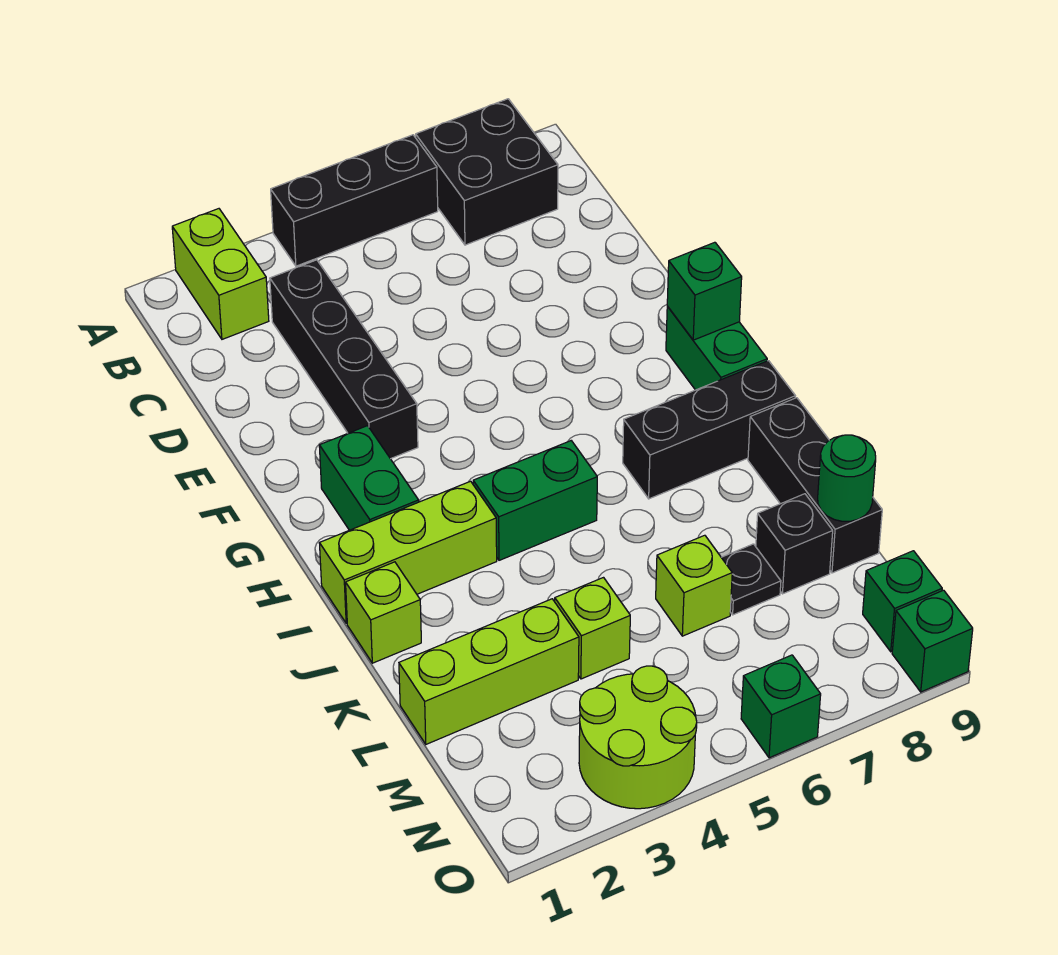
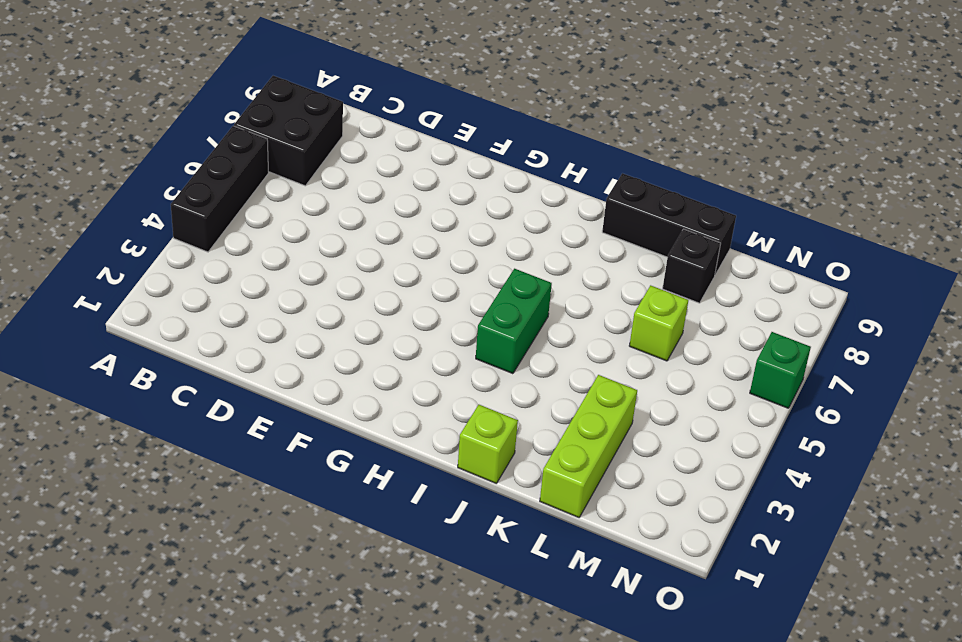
none -> lime 1x2 brick [172,209,269,339]
none -> black 1x4 brick [270,260,418,459]
none -> green 1x2 brick [319,426,419,530]

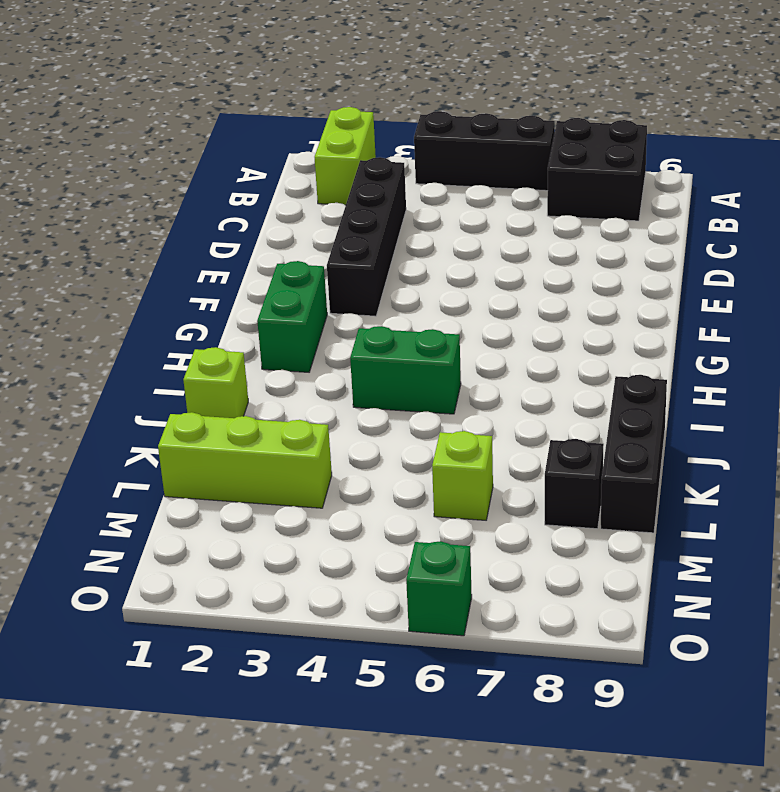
none -> green 1x2 brick [666,306,767,390]
none -> lime 1x3 brick [319,481,497,623]
none -> black 1x3 brick [623,361,795,499]

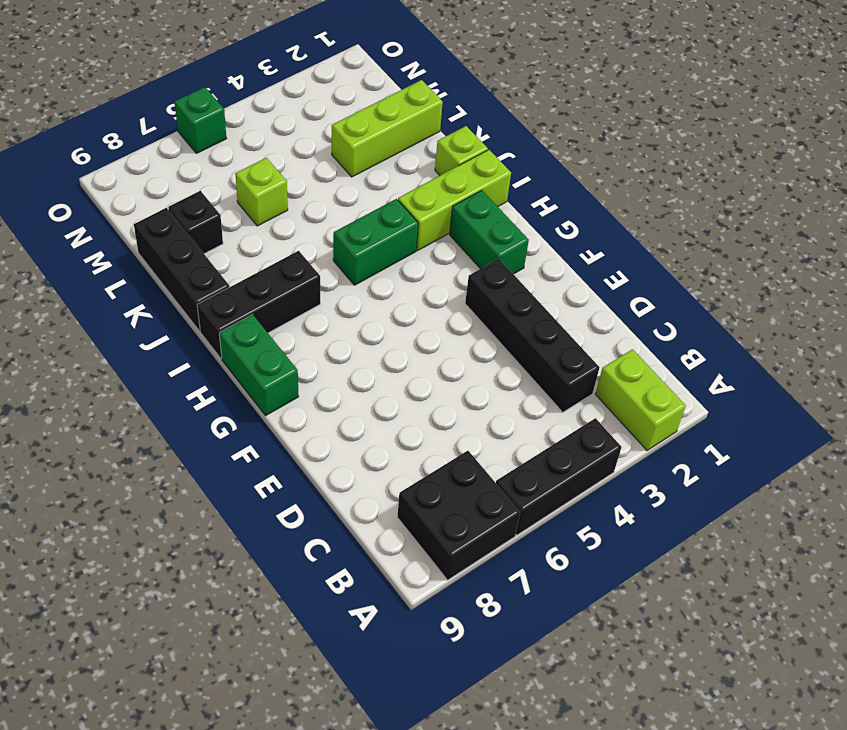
none -> lime 1x1 brick [555,578,630,679]
none -> black 1x1 plate [721,544,781,615]
none -> lime 2x2 round brick [579,666,697,809]

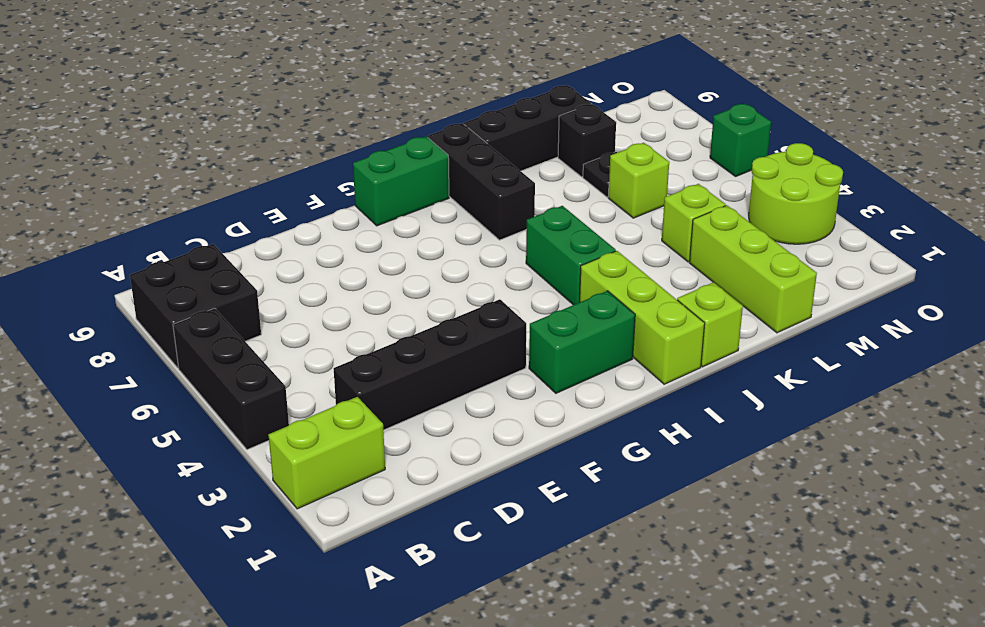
none -> green 1x1 brick [863,551,942,652]
none -> green 1x1 brick [892,590,973,692]
none -> green 1x1 brick [667,242,742,340]

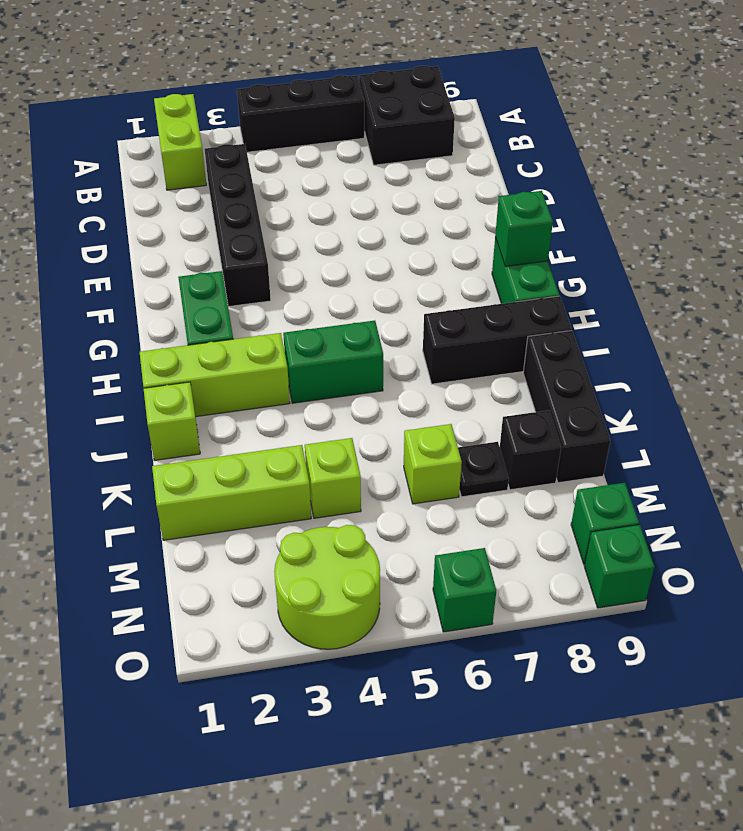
none -> green 1x1 round brick [818,435,876,521]

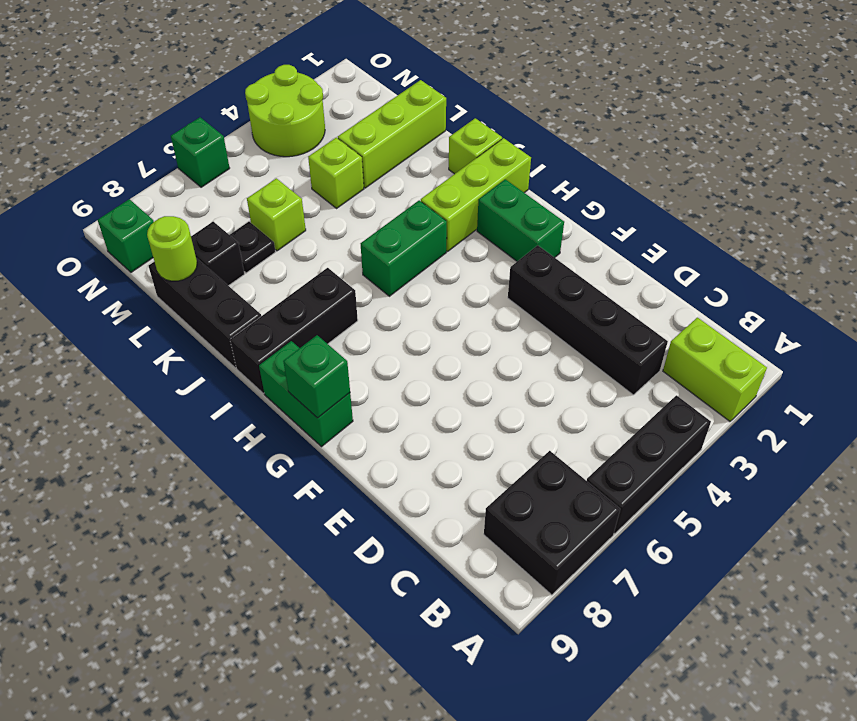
lime 1x1 round brick [147,216,197,281] -> green 1x1 round brick [818,435,876,521]
none -> green 1x1 brick [892,590,973,692]

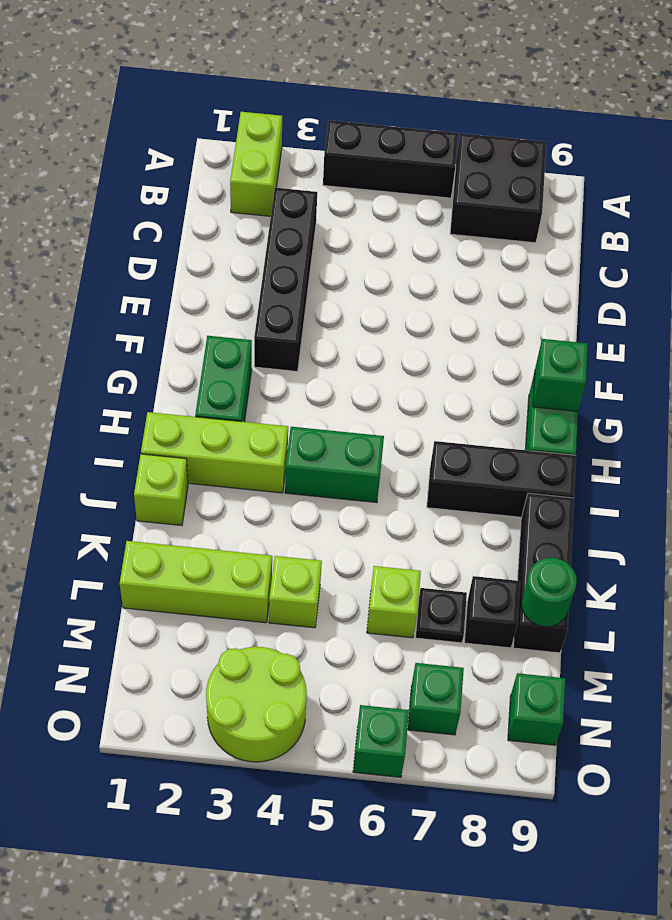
green 1x1 brick [408,663,464,735] -> green 1x1 brick moved to [892,590,973,692]

